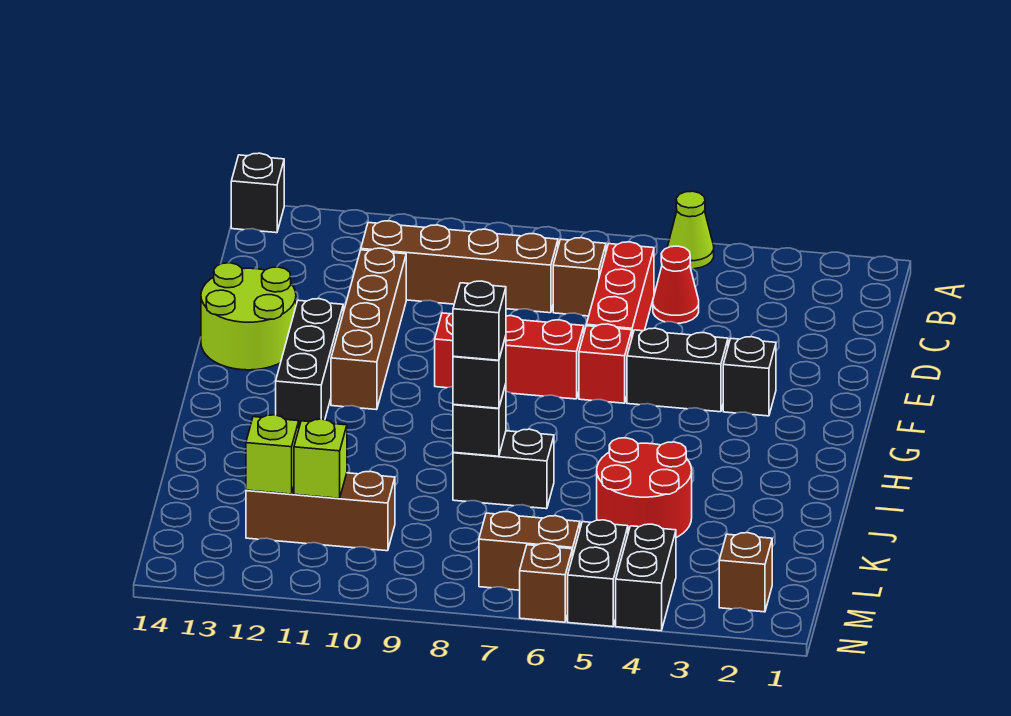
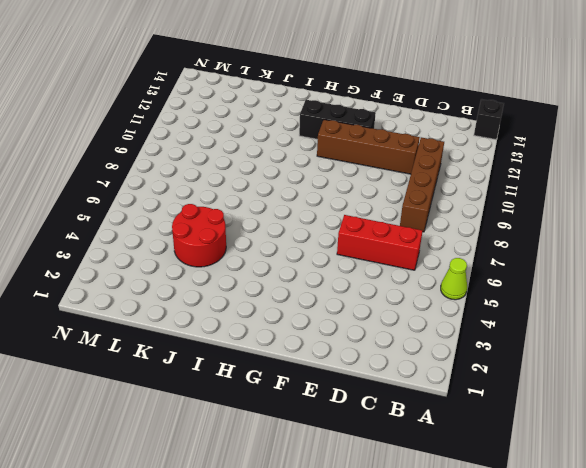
none -> red 1x1 cone [653,246,699,323]
none -> brown 1x1 brick [553,238,606,316]
none -> lime 2x2 round brick [201,263,296,370]

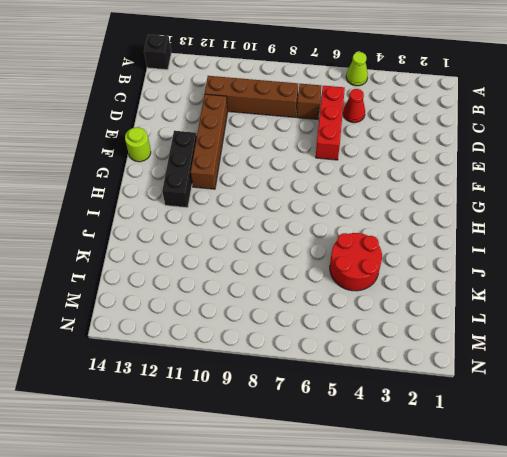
lime 1x1 round brick [125,127,151,162] -> lime 2x2 round brick [201,263,296,370]
none -> black 1x1 brick [723,337,776,416]
none -> black 1x2 brick [627,328,728,412]
none -> red 1x1 brick [579,324,632,403]

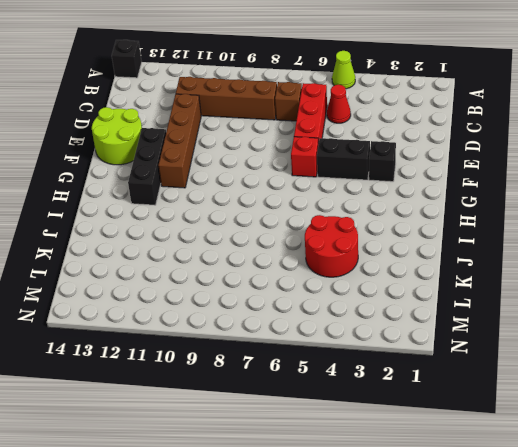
none -> red 1x3 brick [435,313,584,399]
none -> black 1x2 brick [453,429,554,509]
none -> brown 1x3 brick [246,471,395,551]

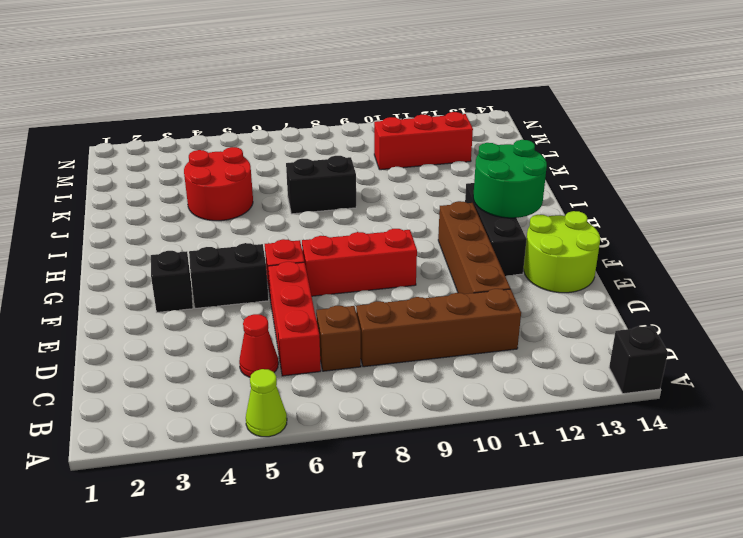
green 2x2 round brick [473,140,547,218] -> none
red 1x3 brick [374,112,473,170] -> brown 1x3 brick [246,471,395,551]
none -> brown 1x1 brick [719,533,772,612]
none -> black 1x2 brick [616,524,676,631]
none -> black 1x2 brick [568,520,628,627]

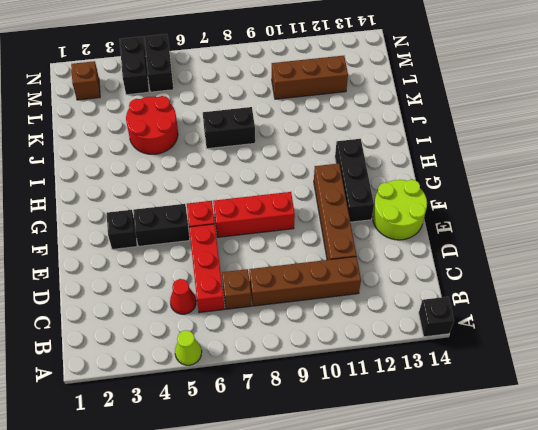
none -> brown 1x2 brick [479,512,580,590]
none -> brown 1x1 brick [520,543,572,622]
none -> black 1x1 brick [453,384,506,456]

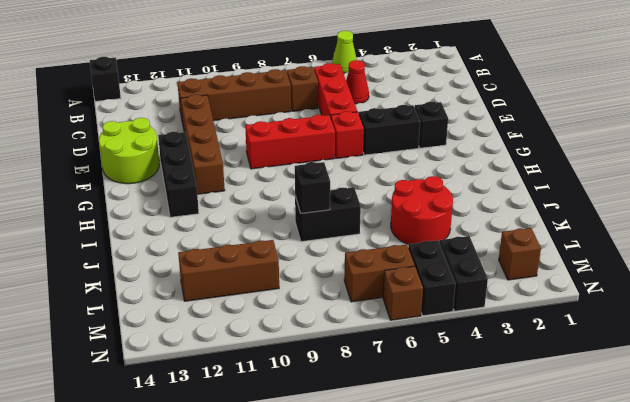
none -> lime 1x1 brick [294,419,347,498]
none -> lime 1x1 brick [246,415,299,494]
none -> black 1x1 brick [453,336,506,408]

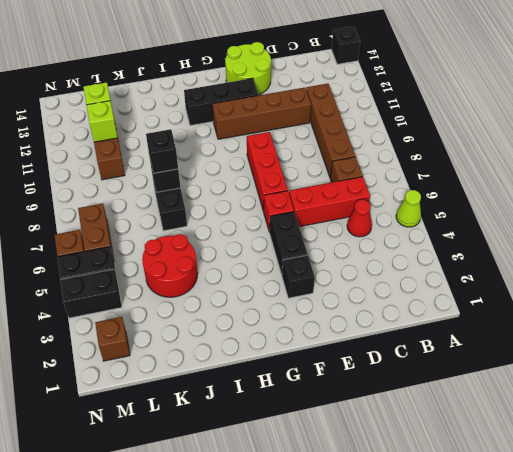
none -> black 1x1 brick [453,281,506,360]

